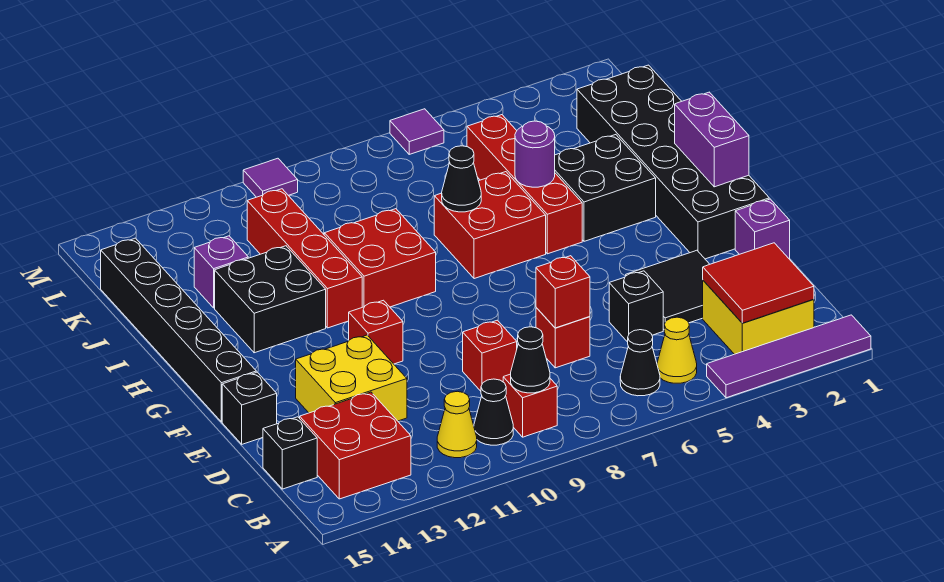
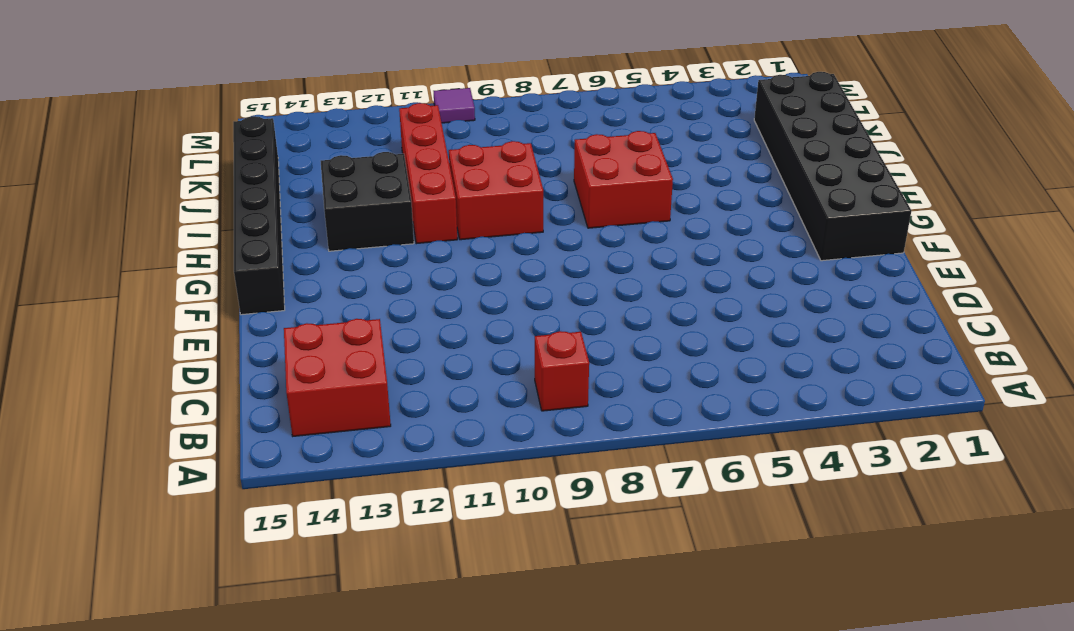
none -> purple 1x4 tile [707,315,871,398]
none -> yellow 2x2 brick [703,281,814,354]
none -> yellow 1x1 cone [657,317,697,383]
none -> black 1x1 cone [620,330,660,396]

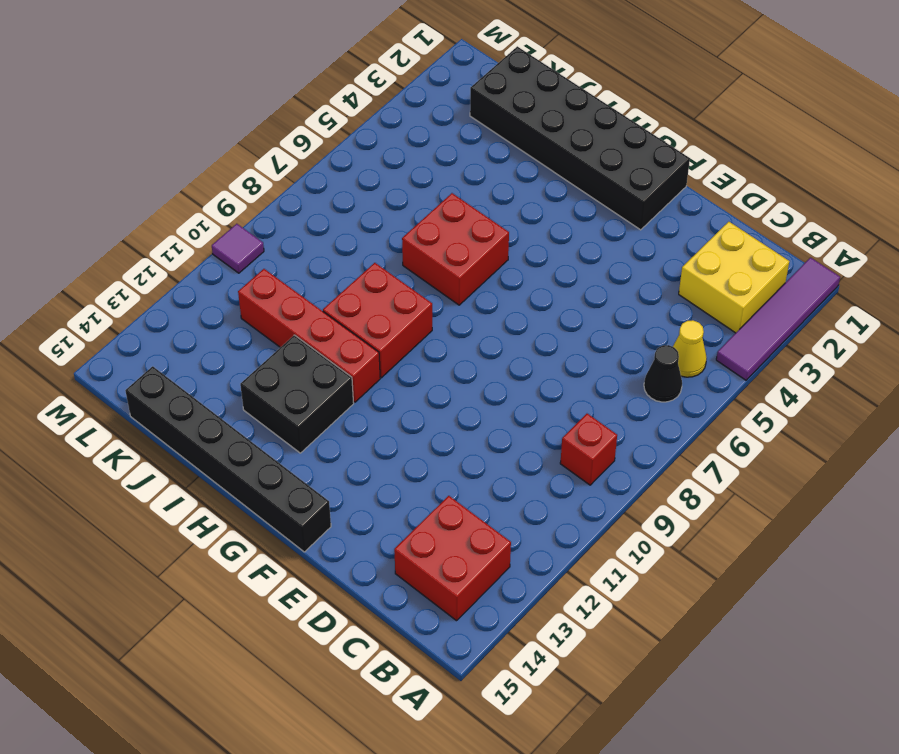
none -> black 1x1 cone [474,379,513,445]
none -> yellow 1x1 cone [437,391,477,458]
none -> black 1x1 brick [263,417,317,489]
none -> black 2x2 tile [626,250,710,329]

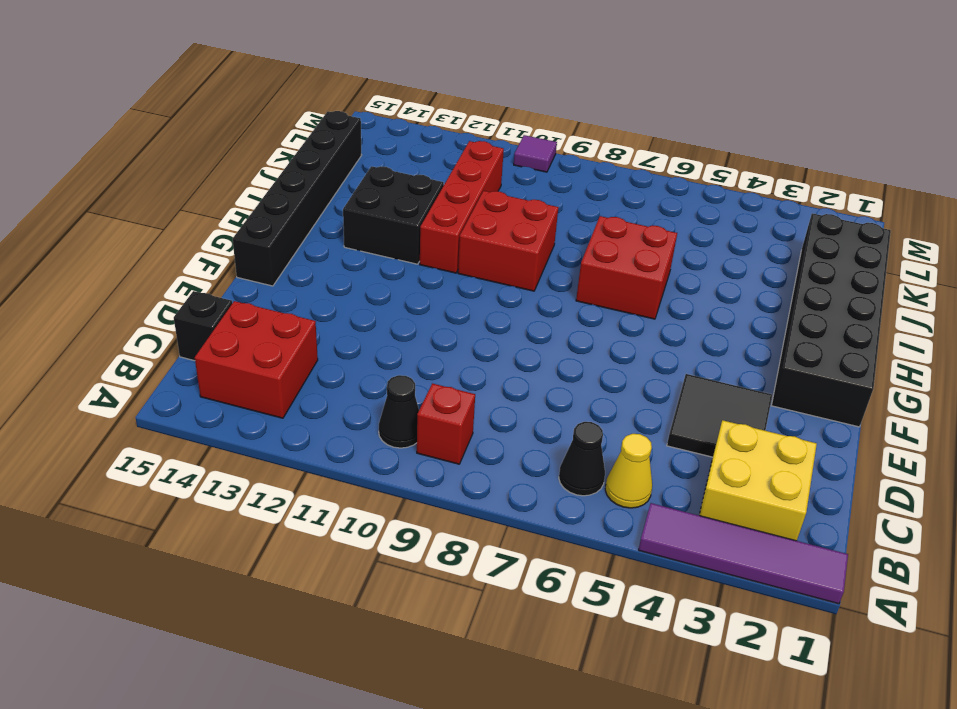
none -> yellow 1x1 cone [437,391,477,458]
none -> black 1x1 brick [609,271,663,342]
none -> red 1x1 brick [536,308,590,368]
none -> red 1x1 brick [463,320,517,391]

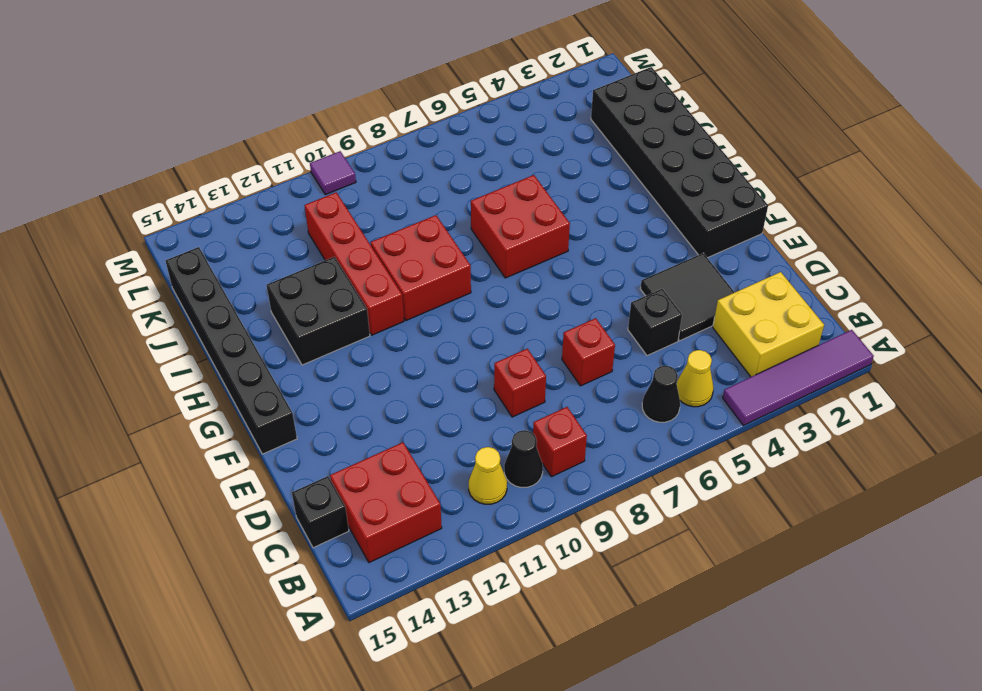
none -> yellow 2x2 brick [296,335,407,421]
none -> purple 1x1 brick [735,199,790,259]
none -> black 1x1 brick [222,372,277,444]
none -> red 1x1 brick [349,300,403,364]

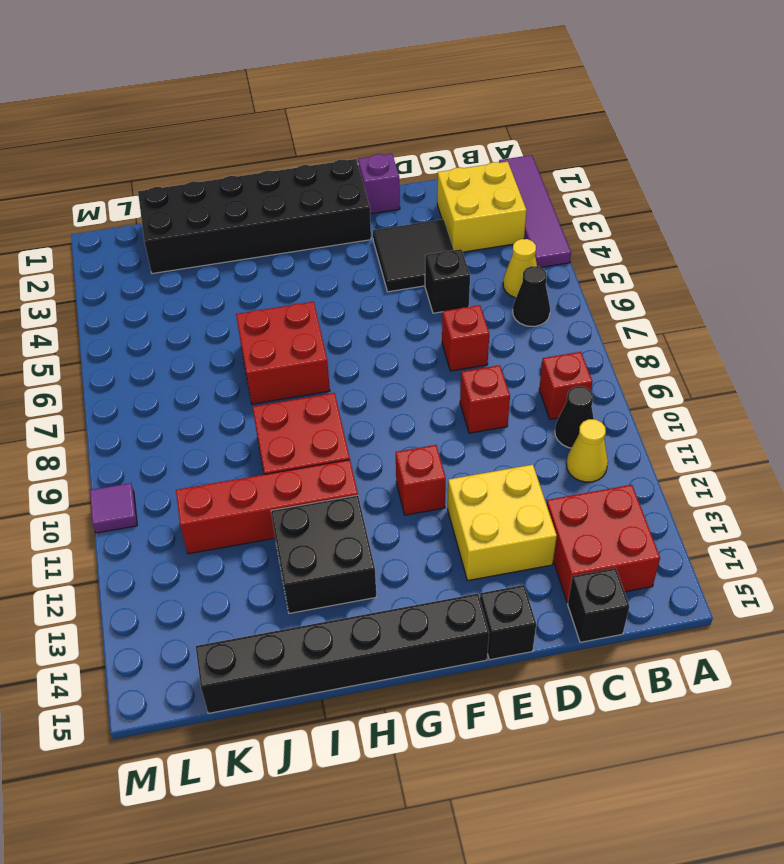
none -> black 2x2 brick [555,135,656,241]
none -> red 1x4 brick [467,115,582,254]
none -> purple 1x1 brick [194,236,248,308]
none -> purple 1x1 tile [390,109,444,154]

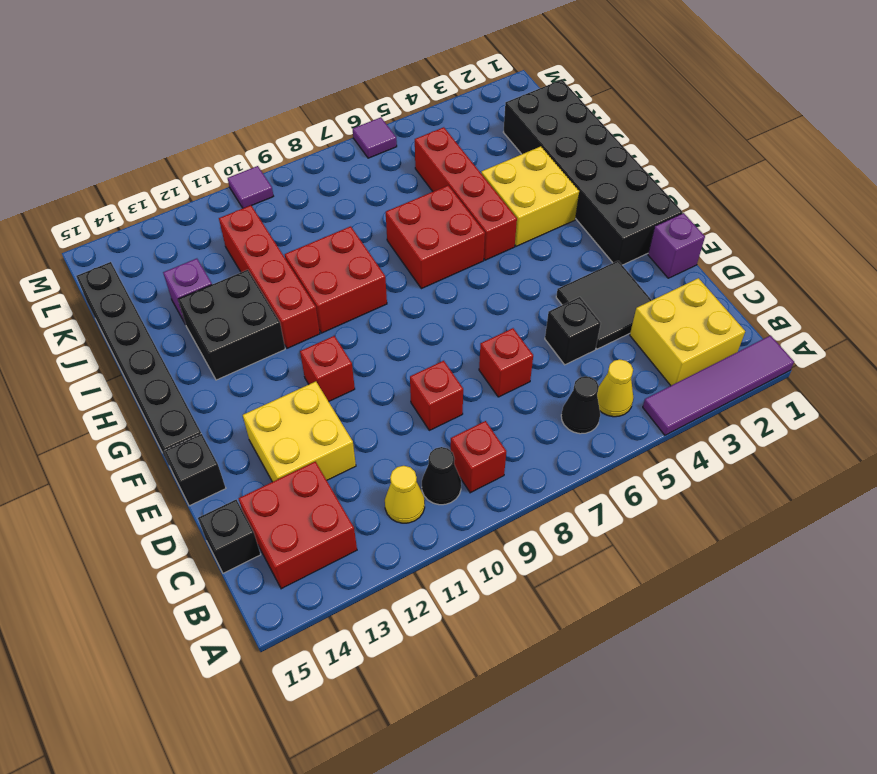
yellow 2x2 brick [481,146,579,246] -> black 2x2 brick [555,135,656,241]
none -> red 2x2 tile [703,243,814,323]
none -> black 1x1 cone [511,327,550,393]
none -> red 1x1 brick [536,256,590,328]
none -> purple 1x2 brick [675,92,749,187]

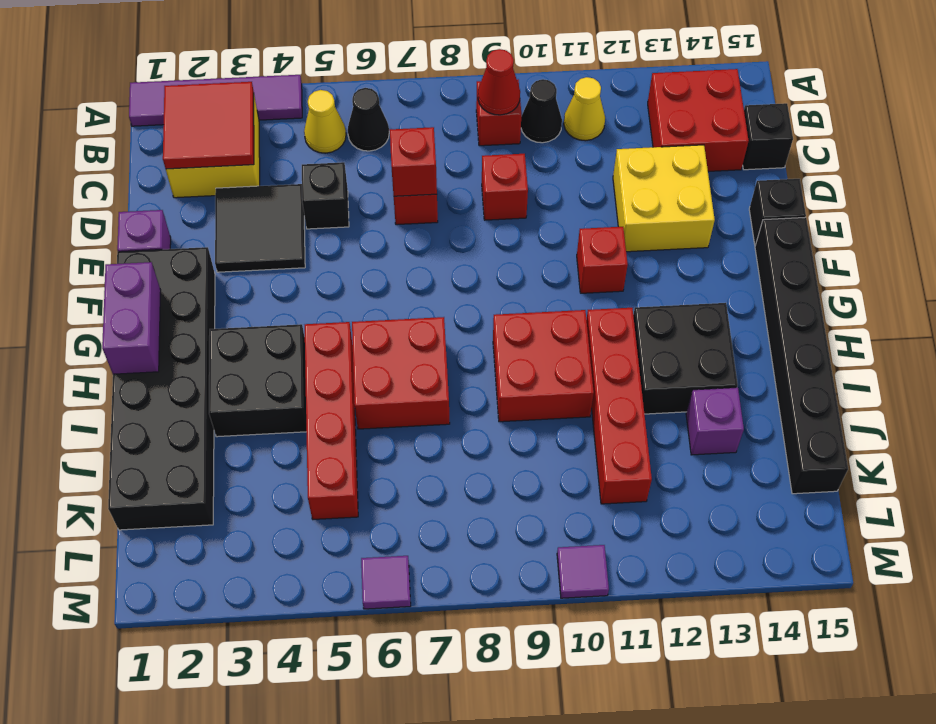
red 1x1 cone [478,49,520,115] -> black 1x1 cone [511,327,550,393]
none -> purple 1x1 round brick [515,121,555,187]
none -> black 1x1 cone [442,146,481,212]

